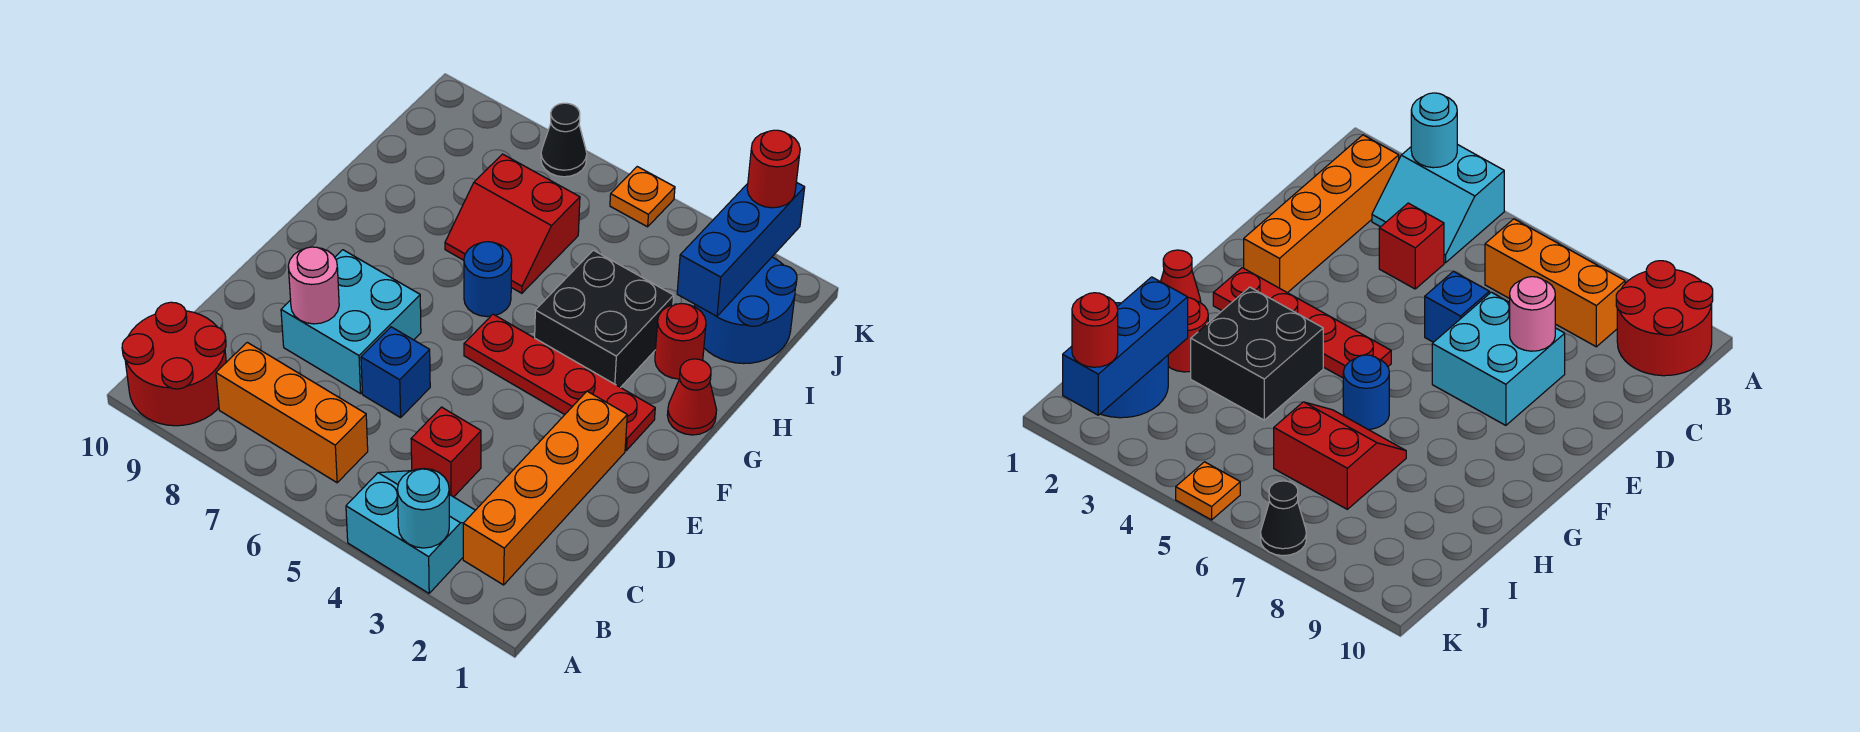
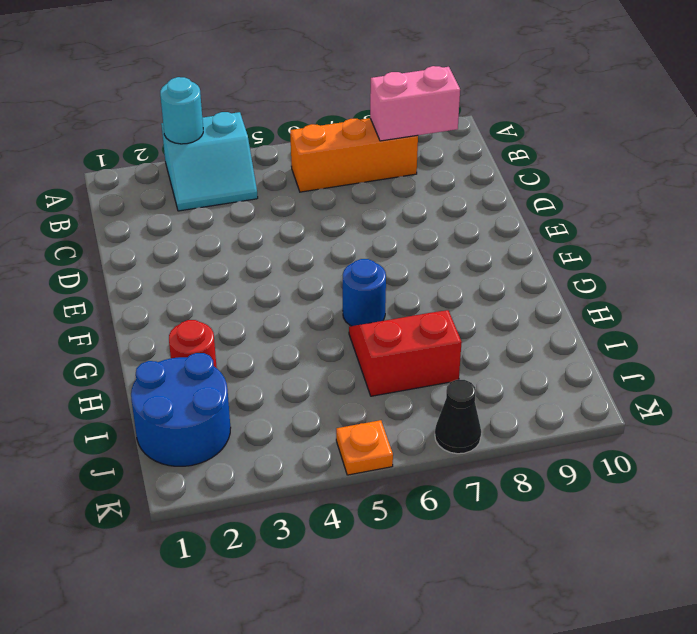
pink 1x2 brick [370,66,460,141] -> none
none -> red 2x2 round brick [122,302,226,426]
none -> orange 1x4 brick [463,391,627,585]
none -> red 1x1 brick [411,407,481,497]

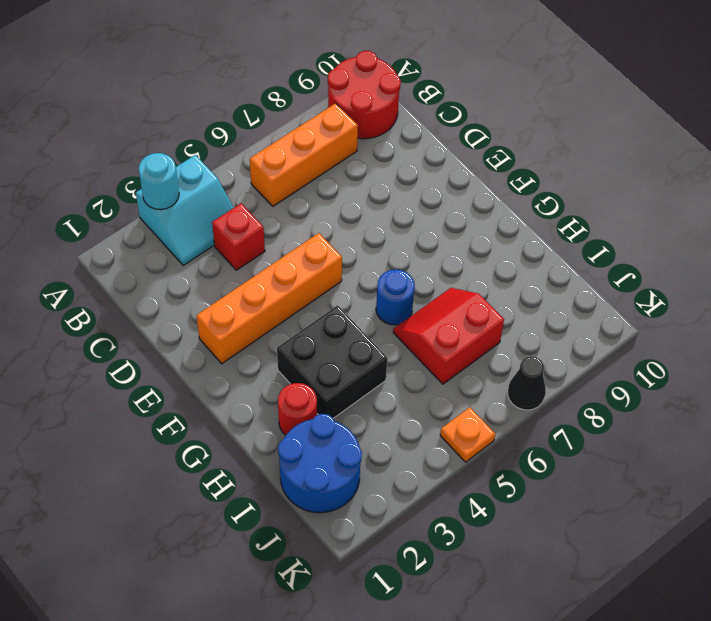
orange 1x4 brick [197,233,342,364] -> orange 1x4 brick turned to [463,391,627,585]
none -> blue 1x1 brick [361,327,430,418]
none -> cyan 2x2 brick [281,250,421,394]
none -> red 1x4 plate [464,314,655,450]

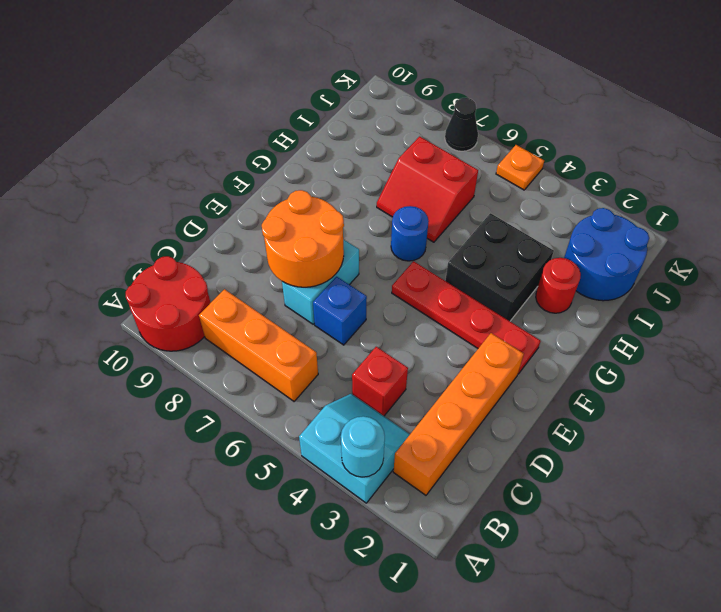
cyan 1x2 brick [282,239,359,324] -> cyan 2x2 brick [281,250,421,394]
orange 2x2 round brick [262,190,344,287] -> pink 1x1 round brick [288,247,339,324]
none -> red 1x1 cone [667,359,717,435]
none -> blue 1x3 brick [677,182,805,316]
none -> red 1x1 round brick [747,130,800,208]

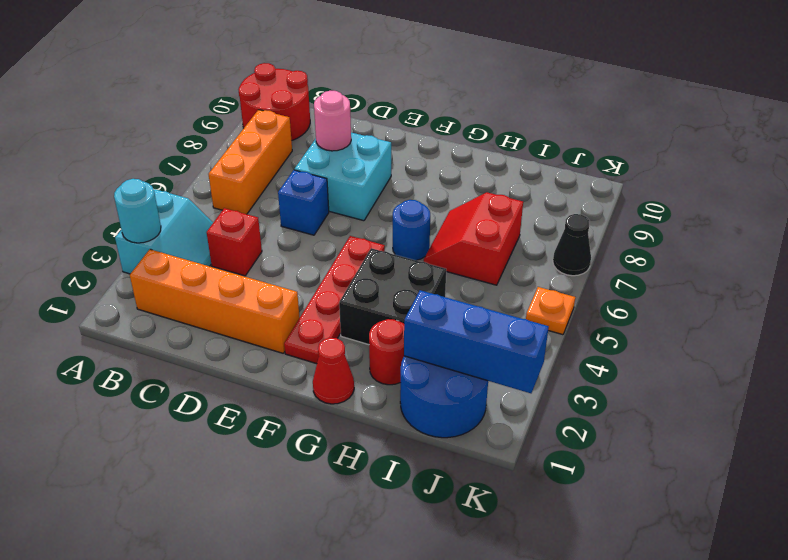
none -> red 1x1 round brick [747,130,800,208]

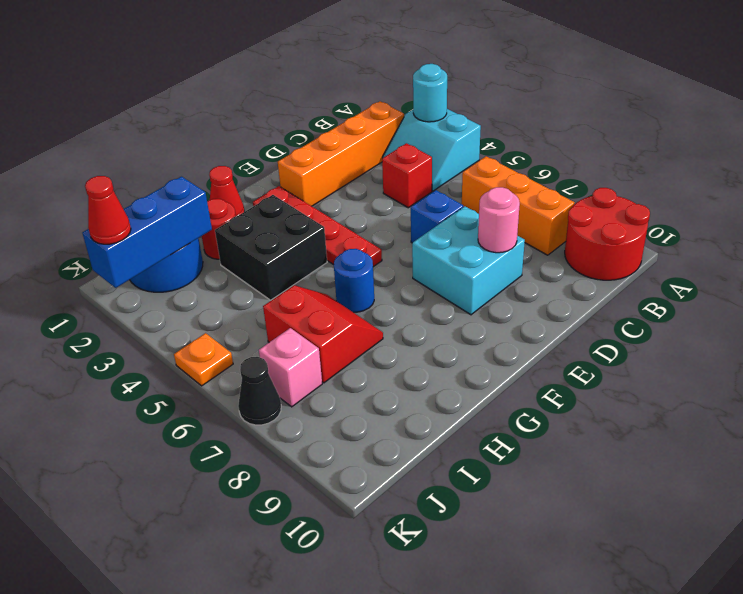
pink 1x1 brick [259,328,322,407] -> none
red 1x1 cone [85,176,131,244] -> red 1x1 round brick [747,130,800,208]

